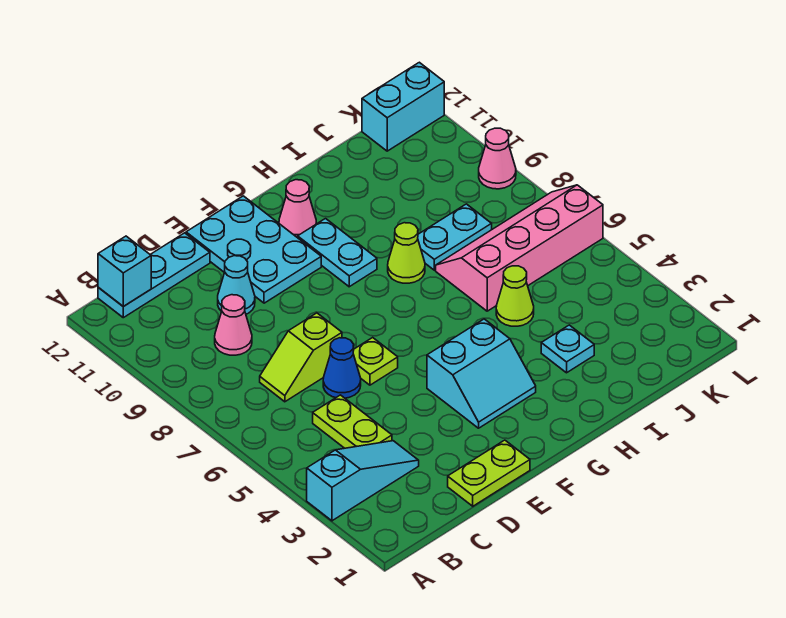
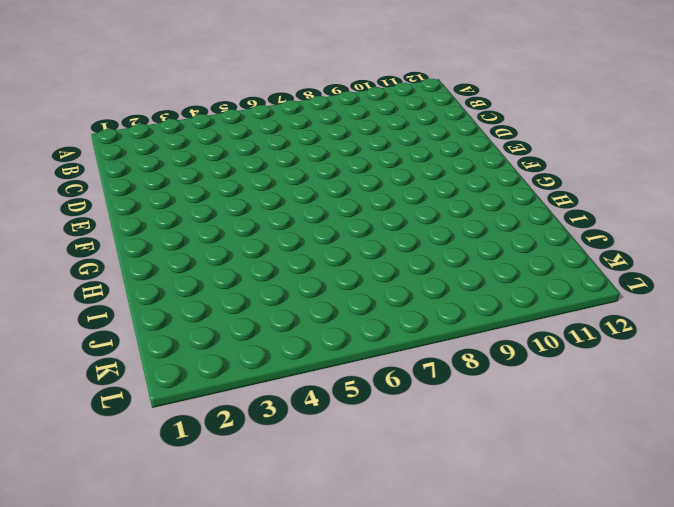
none -> cyan 1x3 slope [307,441,419,521]
none -> cyan 1x3 plate [98,233,210,318]
none -> lime 1x2 plate [313,395,392,448]

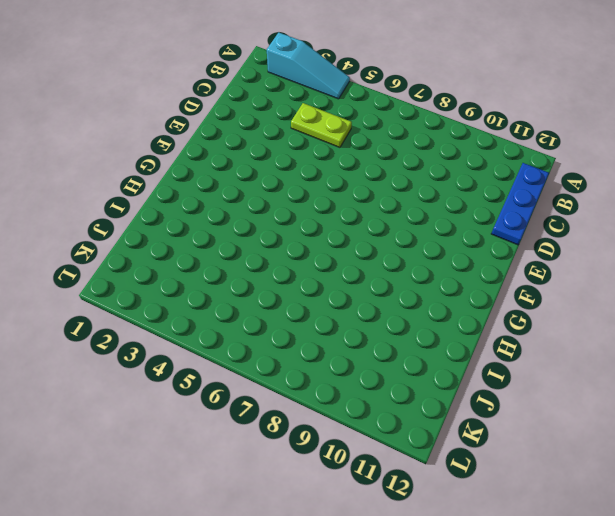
cyan 1x3 slope [267,33,350,99] -> cyan 1x3 slope turned to [307,441,419,521]
blue 1x3 plate [491,163,549,245] -> cyan 1x3 plate [98,233,210,318]
none -> lime 1x2 slope [260,313,342,402]
none -> pink 1x1 cone [215,295,252,355]
none -> lime 1x2 plate [448,440,530,506]

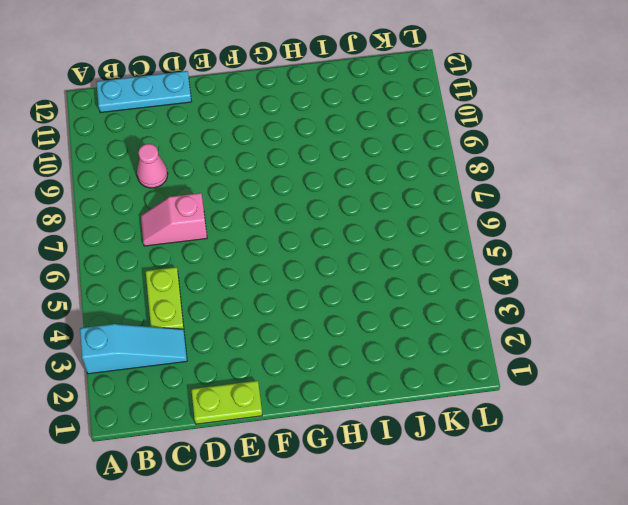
pink 1x2 slope [141,193,207,246] -> lime 1x2 slope [260,313,342,402]
none -> blue 1x1 cone [323,338,361,398]
none -> cyan 1x1 cone [218,256,255,314]
none -> lime 1x1 plate [353,338,398,385]

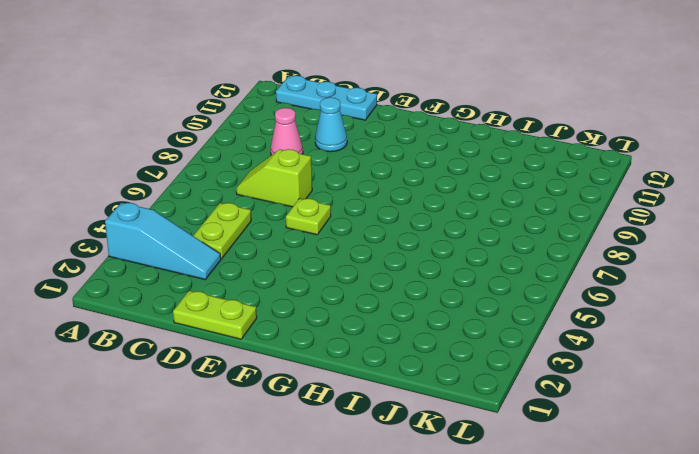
none -> blue 1x1 cone [323,338,361,398]
none -> cyan 2x3 plate [186,196,321,303]
none -> cyan 2x2 slope [427,319,536,428]

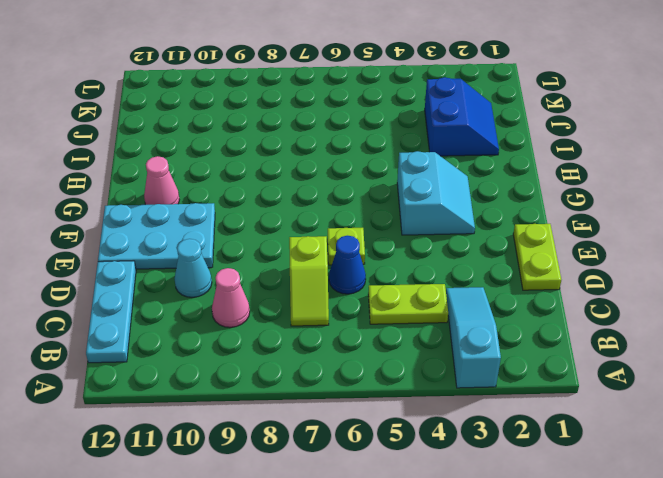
blue 2x2 slope [425,77,499,156] -> cyan 1x1 plate [541,325,594,373]
none -> cyan 1x2 plate [298,219,377,287]
none -> lime 1x1 cone [388,223,425,283]
none -> lime 1x1 cone [496,266,534,326]

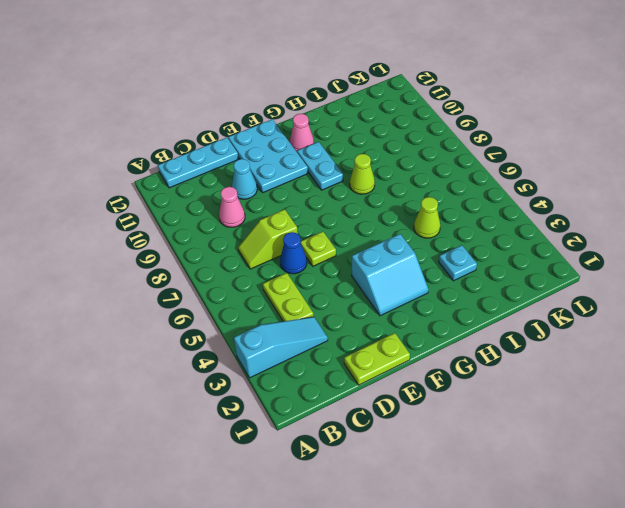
none -> pink 2x4 slope [436,185,603,311]
none -> cyan 1x2 plate [418,204,492,270]
none -> cyan 1x2 brick [362,62,444,151]

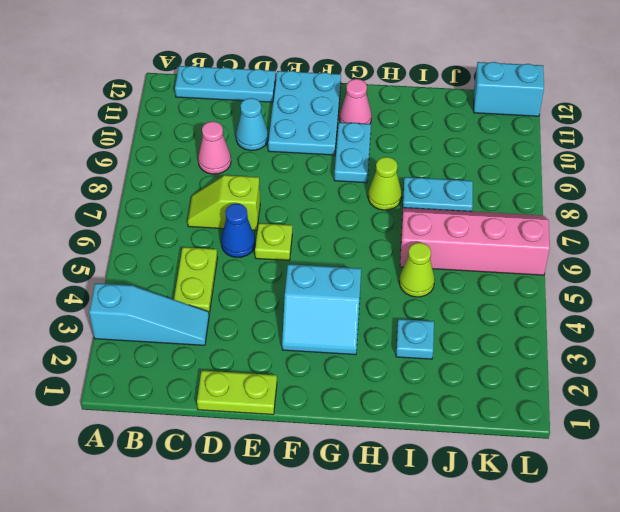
none -> pink 1x1 cone [479,128,516,189]
none -> cyan 1x1 brick [98,236,151,306]

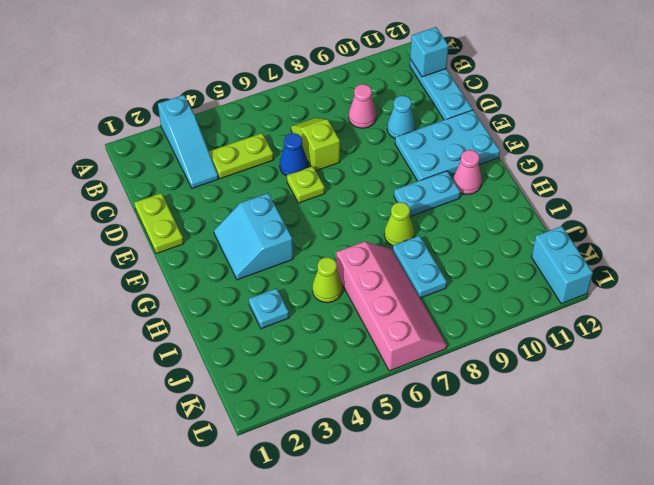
none -> pink 1x1 cone [479,128,516,189]

